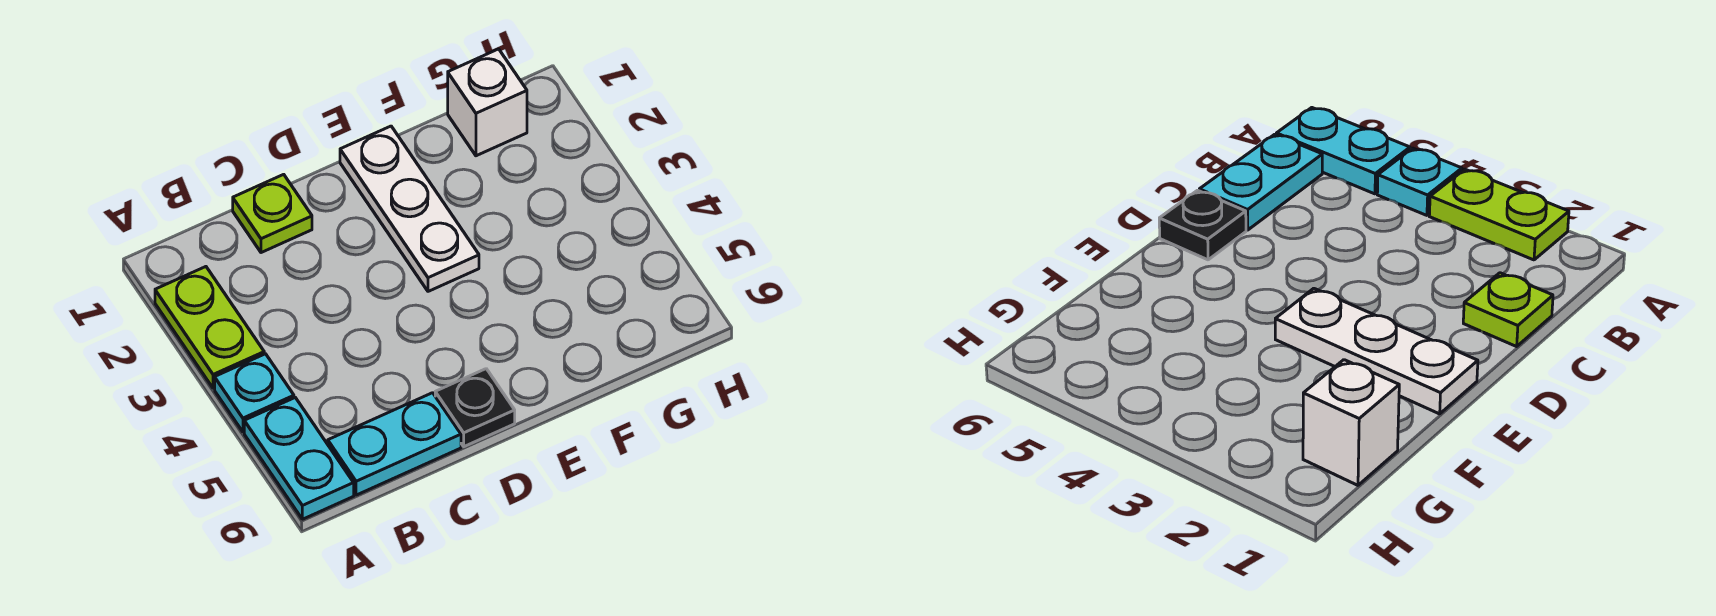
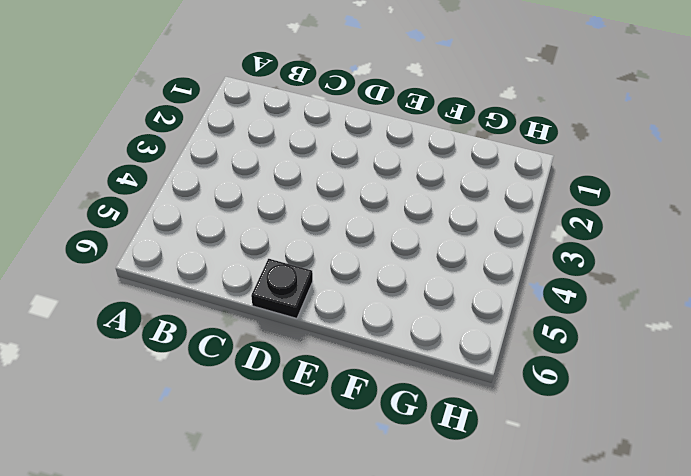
none -> lime 1x2 plate [155,267,264,388]
none -> cyan 1x1 plate [215,354,294,432]

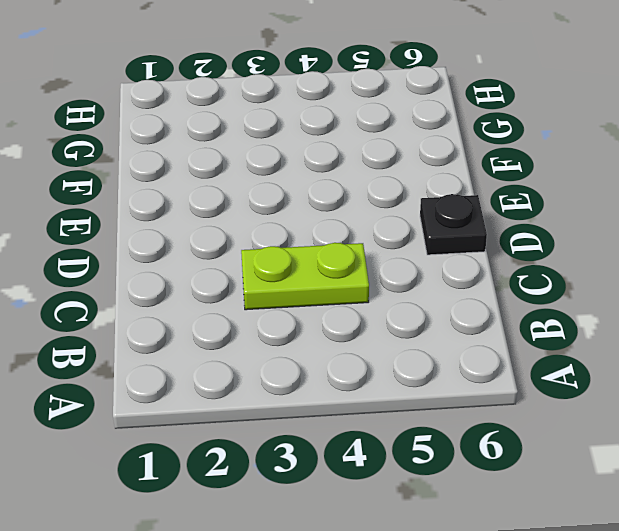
lime 1x2 plate [241,243,369,310] -> lime 1x2 plate moved to [155,267,264,388]
none -> cyan 1x1 plate [215,354,294,432]
none -> cyan 1x2 plate [244,398,354,519]

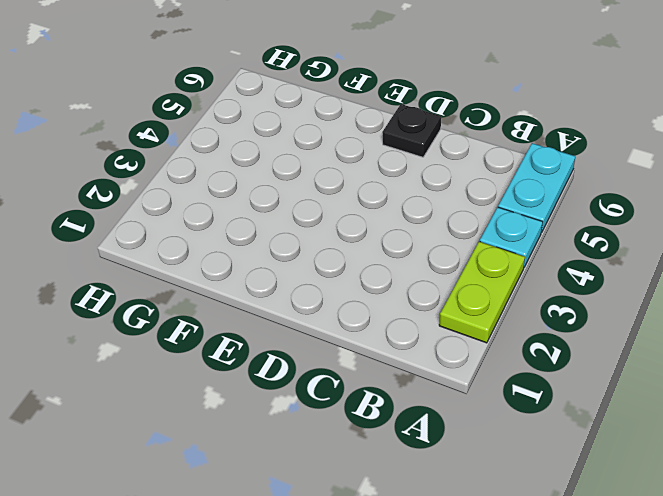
none -> cyan 1x2 plate [328,393,461,495]
none -> lime 1x1 plate [233,174,312,253]

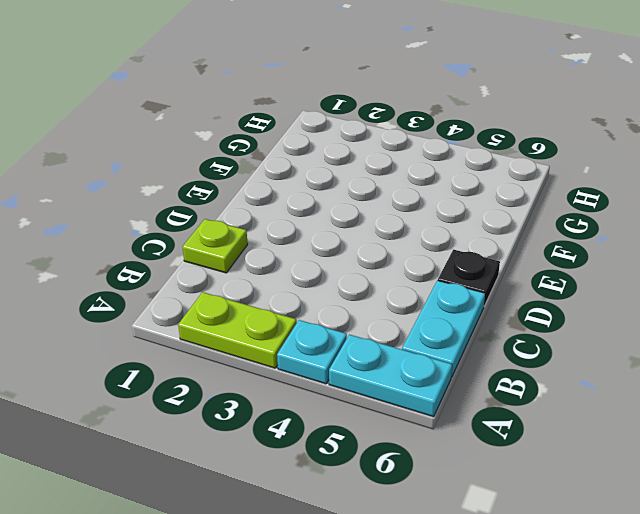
none -> white 1x3 plate [340,126,479,291]
none -> white 1x1 brick [448,49,527,156]

